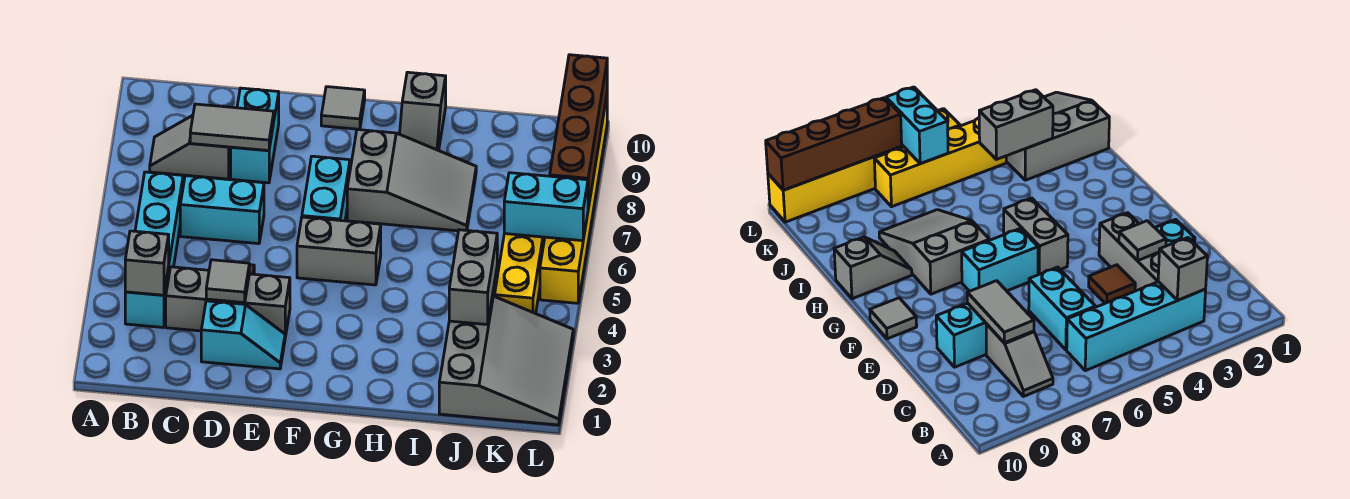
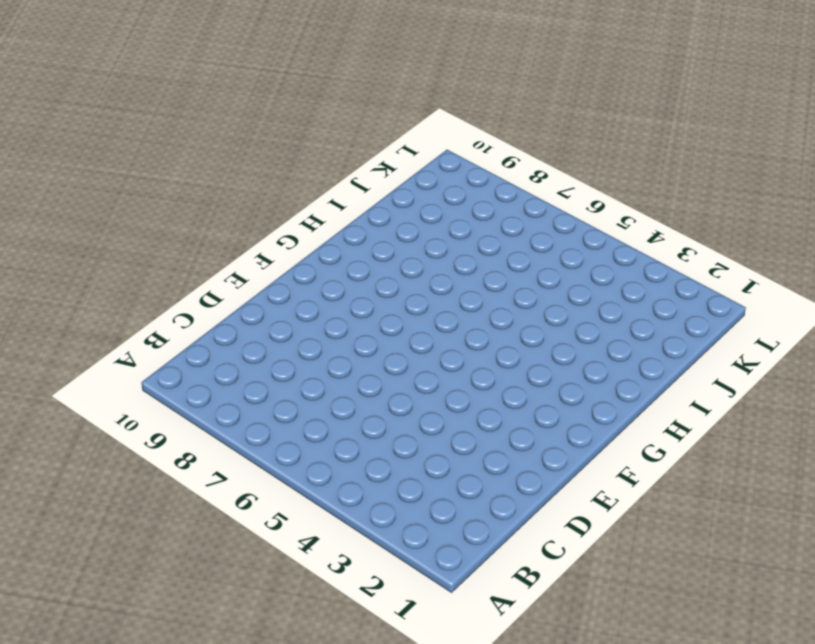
none -> cyan 1x4 brick [125,172,183,328]
none -> grey 1x2 slope [150,115,231,179]
none -> grey 1x3 brick [166,267,290,337]

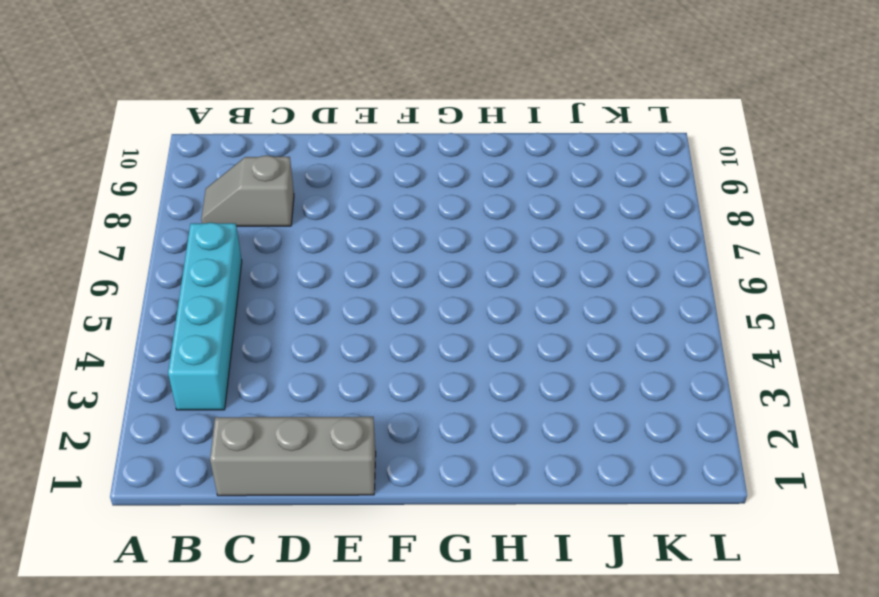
grey 1x3 brick [210,417,376,496] -> grey 1x3 brick moved to [166,267,290,337]
none -> cyan 1x2 brick [180,176,264,244]
none -> cyan 1x2 slope [201,301,285,369]
none -> brown 1x1 tile [1089,265,1135,303]

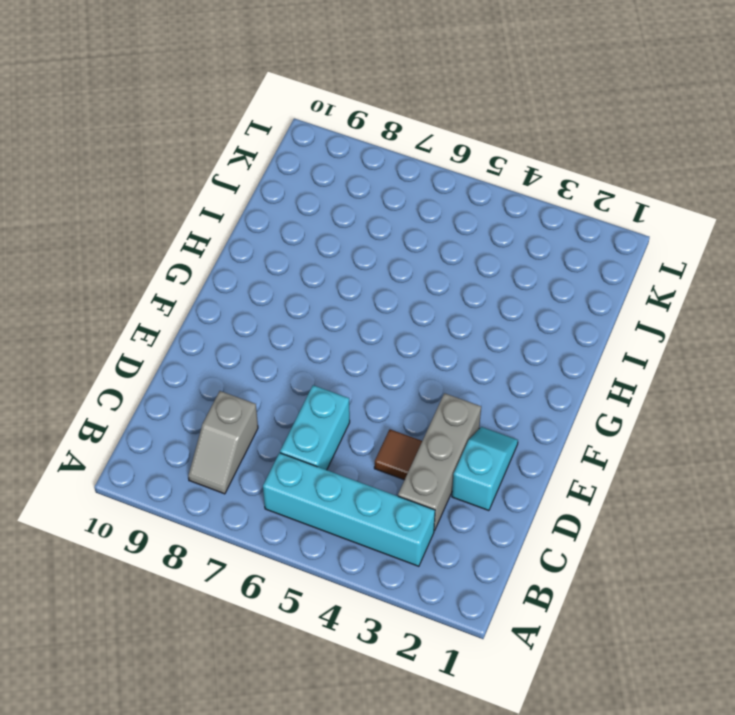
none -> cyan 1x2 brick [231,88,279,183]
none -> grey 1x2 brick [297,217,381,285]
none -> cyan 1x2 brick [302,156,350,221]

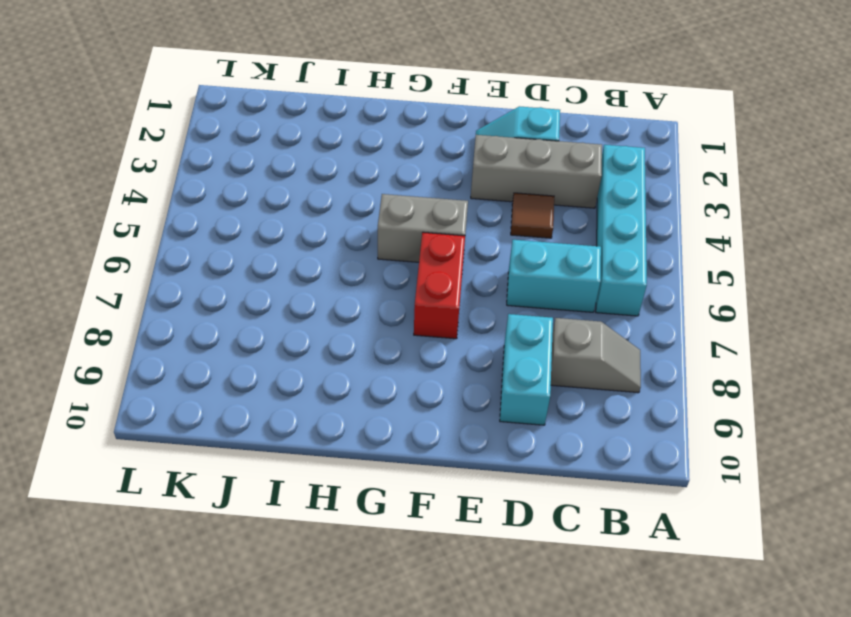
red 1x2 brick [414,232,465,339] -> cyan 1x2 brick [302,156,350,221]
none -> grey 1x1 tile [321,87,365,129]
none -> grey 2x3 slope [347,129,476,231]
none -> grey 1x2 slope [400,72,446,150]

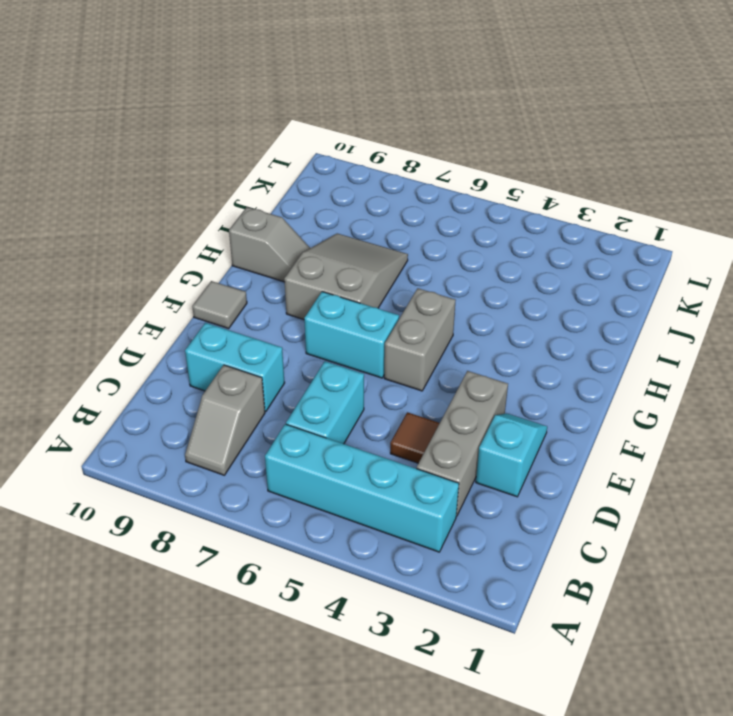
none -> grey 3x3 slope [439,296,573,425]
none -> yellow 1x4 brick [495,234,545,313]
none -> yellow 1x6 brick [540,96,607,303]

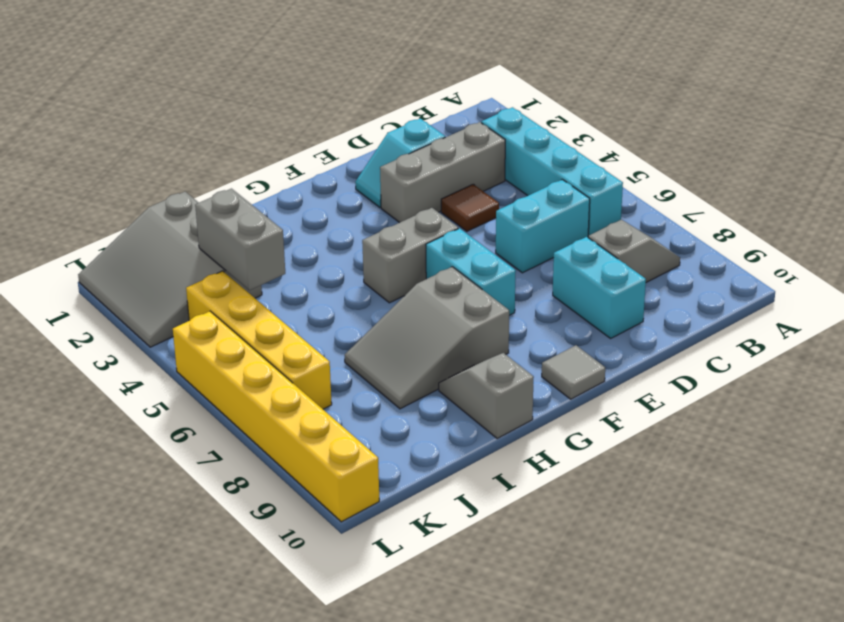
none -> grey 1x1 brick [125,231,169,295]
none -> grey 1x2 tile [190,104,274,151]
none -> grey 1x1 tile [206,260,249,303]

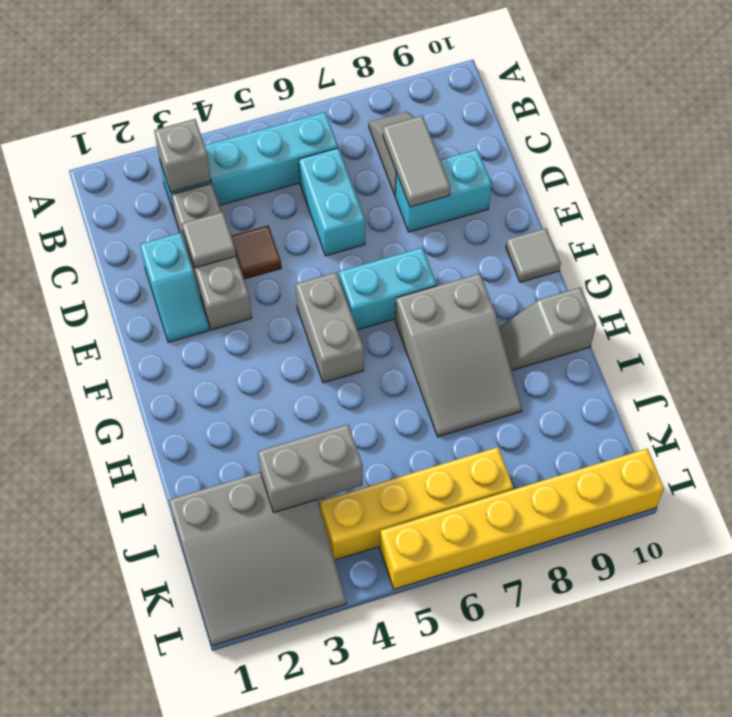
none -> cyan 1x2 brick [504,173,588,241]
none -> brown 1x4 brick [550,55,607,208]

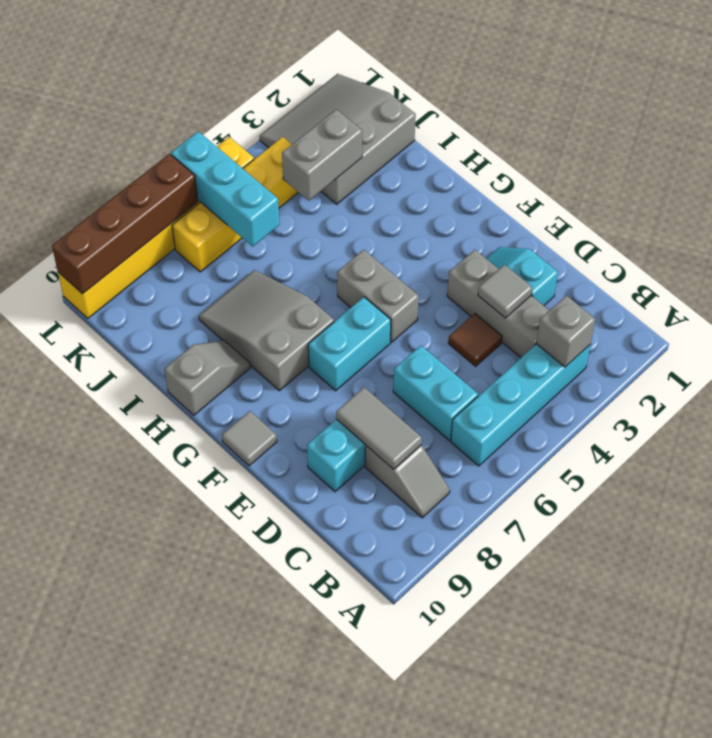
cyan 1x3 brick [171,131,280,246] -> cyan 1x2 brick [504,173,588,241]

